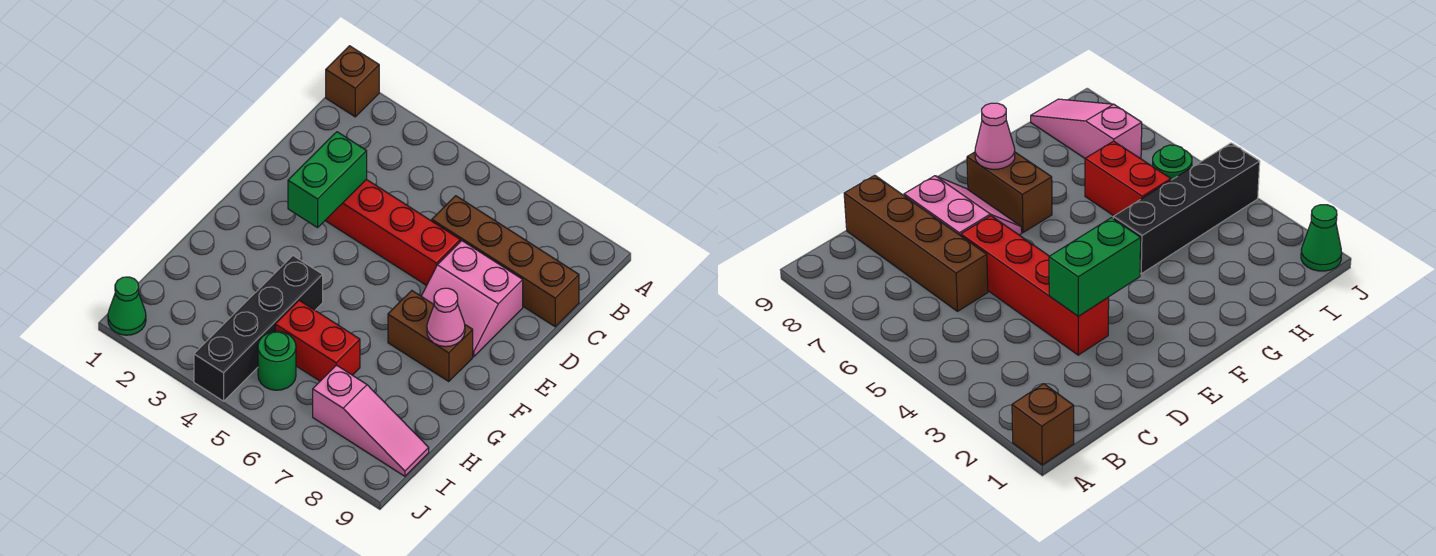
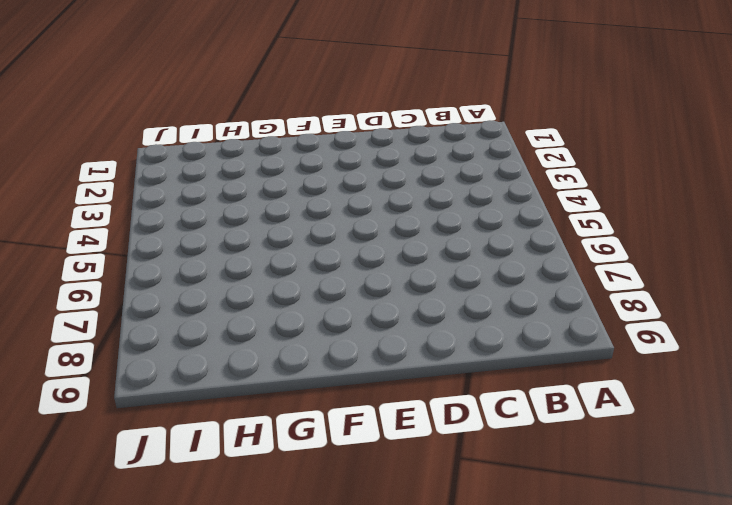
none -> brown 1x1 brick [326,46,379,117]
none -> brown 1x4 brick [432,196,579,327]
none -> red 1x4 brick [325,179,460,286]

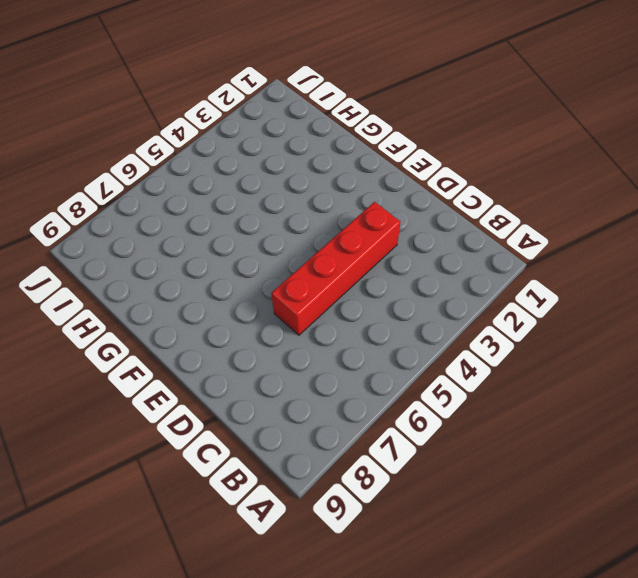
none -> brown 1x1 brick [326,46,379,117]
none -> brown 1x4 brick [432,196,579,327]
none -> pink 2x2 slope [421,241,523,357]

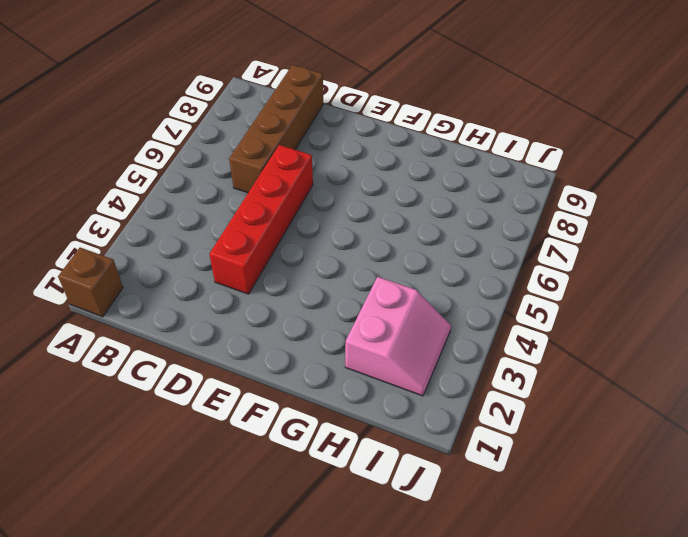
pink 2x2 slope [345,277,451,396] -> pink 2x2 slope moved to [421,241,523,357]
none -> brown 1x2 brick [388,291,473,382]
none -> black 1x4 brick [194,256,323,401]
none -> red 1x2 brick [275,300,360,381]

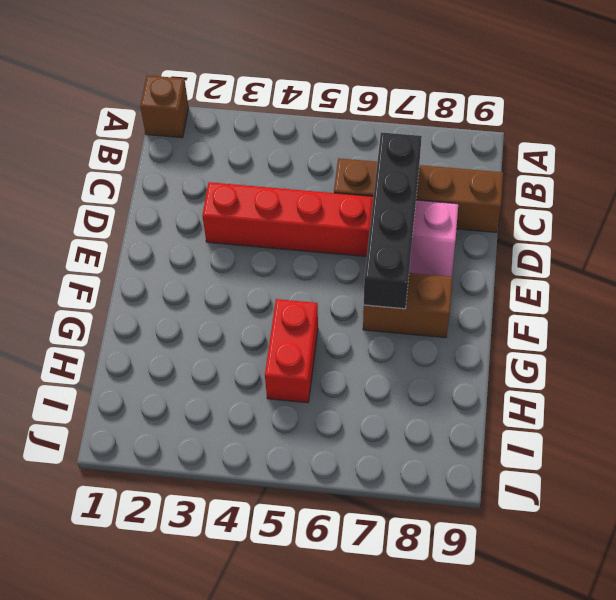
black 1x4 brick [364,132,422,309] -> black 1x4 brick moved to [194,256,323,401]
red 1x2 brick [265,299,318,403] -> red 1x2 brick turned to [275,300,360,381]
none -> green 1x1 round brick [258,331,296,390]
none -> pink 1x3 slope [313,365,429,476]
none -> green 1x1 cone [108,277,146,335]

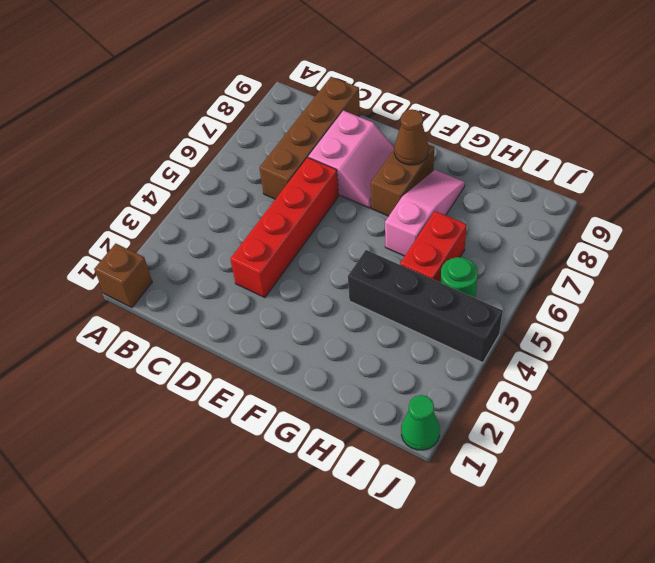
brown 1x1 cone [394,109,429,165] -> pink 1x1 cone [427,288,465,347]
pink 1x3 slope [385,170,465,256] -> pink 1x3 slope moved to [313,365,429,476]
none -> green 1x2 brick [288,132,367,228]

